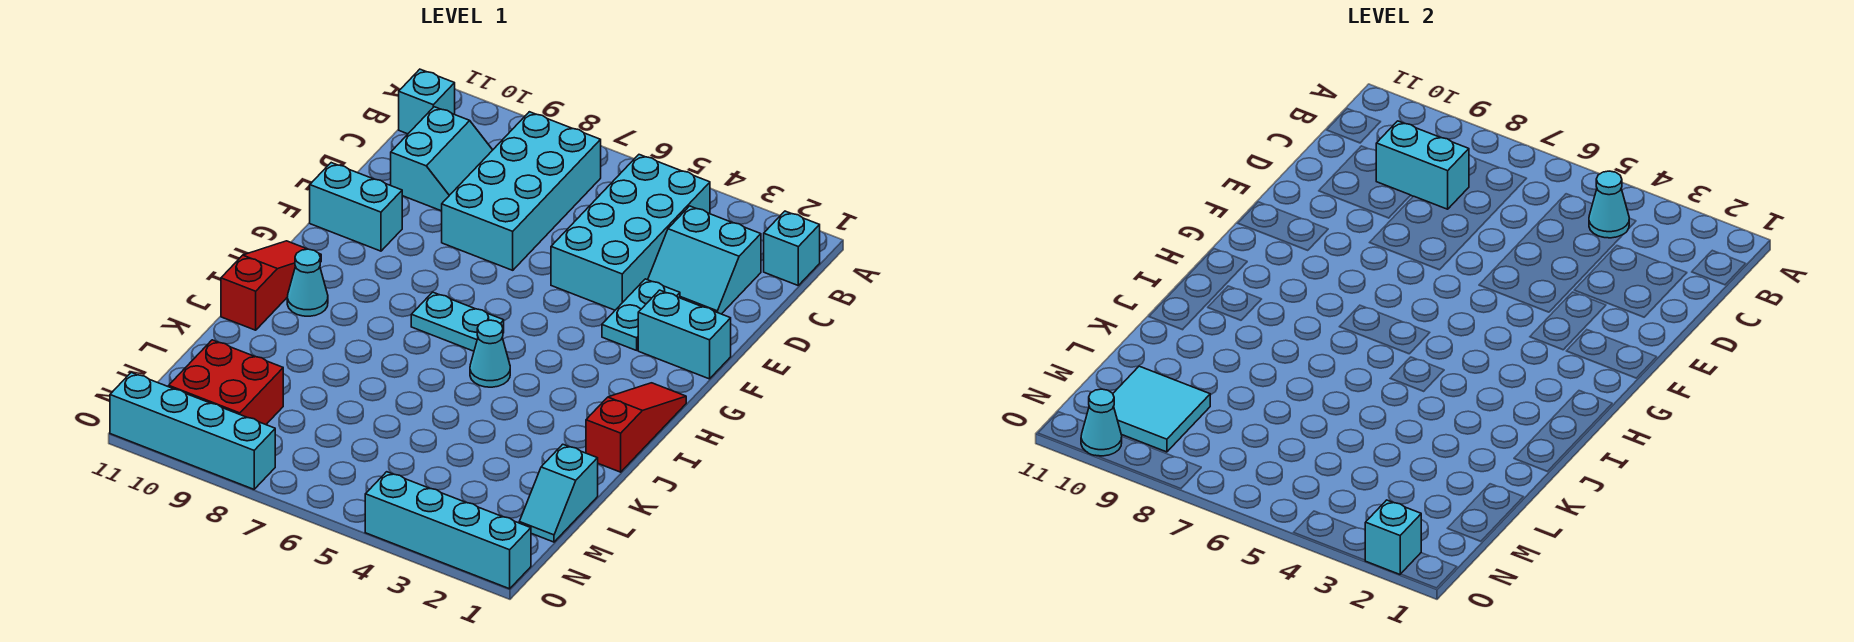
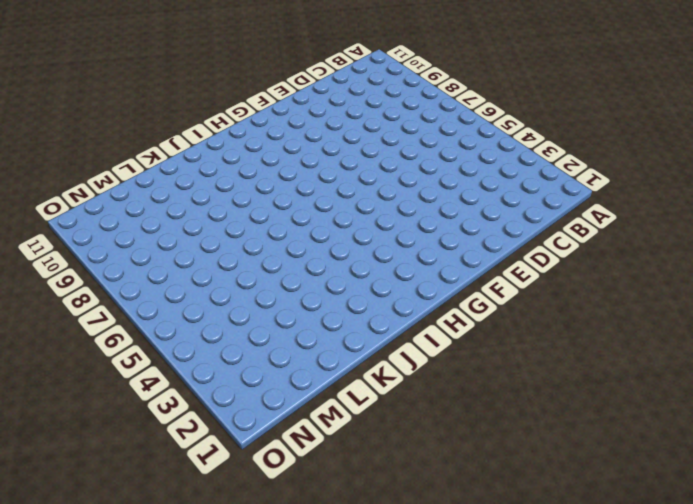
none -> cyan 1x1 brick [764,211,820,285]
none -> cyan 2x4 brick [551,155,710,310]
none -> cyan 2x4 brick [442,112,601,270]

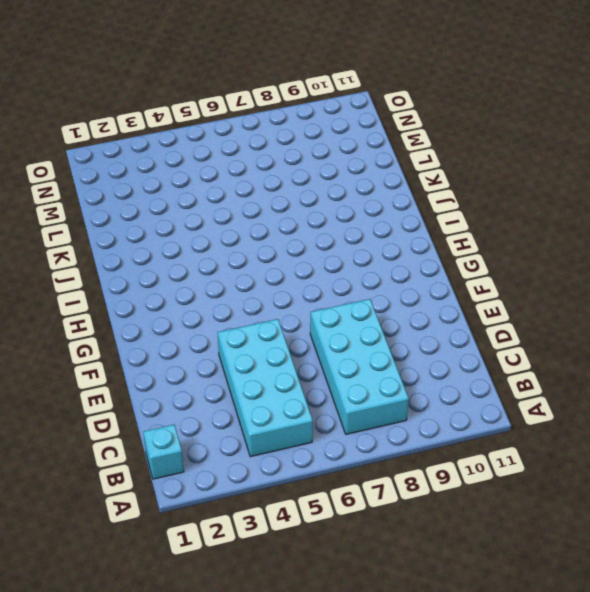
none -> cyan 1x1 brick [399,69,455,134]
none -> cyan 2x2 slope [648,206,761,314]
none -> cyan 2x2 slope [391,107,492,211]

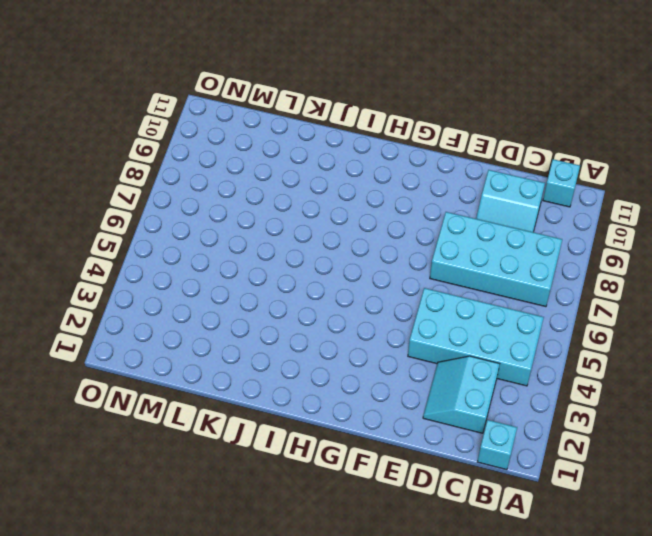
none -> cyan 1x2 plate [602,279,680,350]
none -> cyan 1x2 brick [638,290,731,379]
none -> cyan 1x2 brick [310,163,402,251]

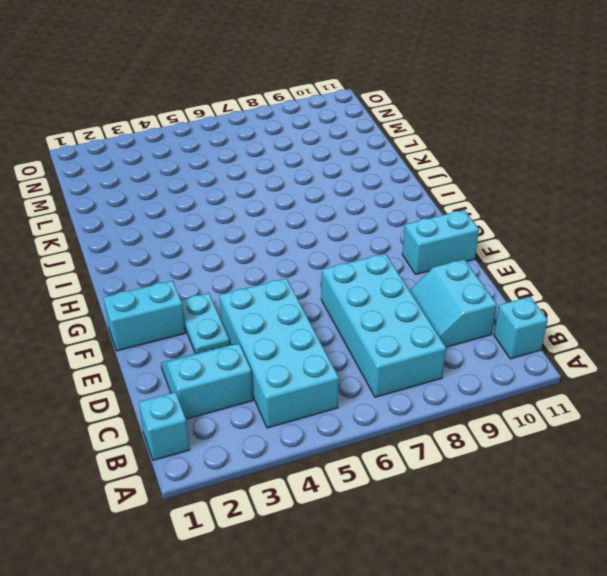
none -> red 1x3 slope [586,383,686,472]
none -> cyan 1x2 plate [411,292,504,351]
none -> red 1x3 slope [221,241,321,330]

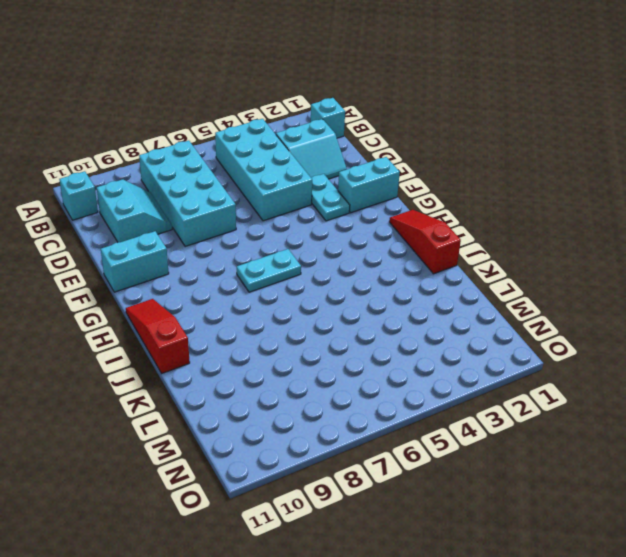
none -> cyan 1x1 cone [470,320,510,387]
none -> cyan 1x1 cone [287,249,328,316]
none -> cyan 1x2 slope [519,444,598,542]

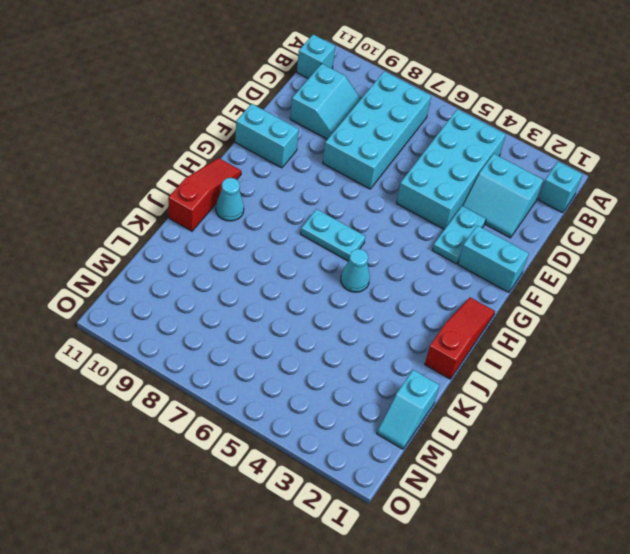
none -> red 2x2 brick [169,340,283,425]
none -> cyan 1x4 brick [365,472,531,589]
none -> cyan 1x4 brick [110,372,275,489]

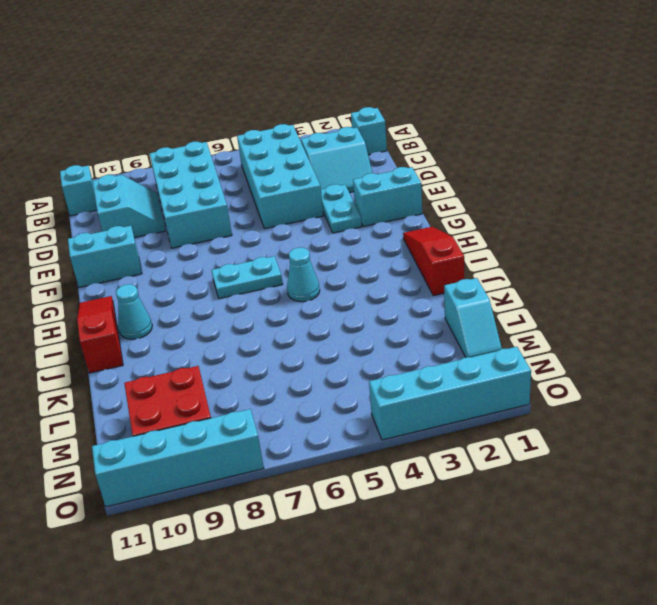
none -> cyan 1x1 cone [1589,171,1629,238]
none -> cyan 1x2 brick [1376,121,1469,209]
none -> cyan 2x2 tile [1113,366,1210,452]

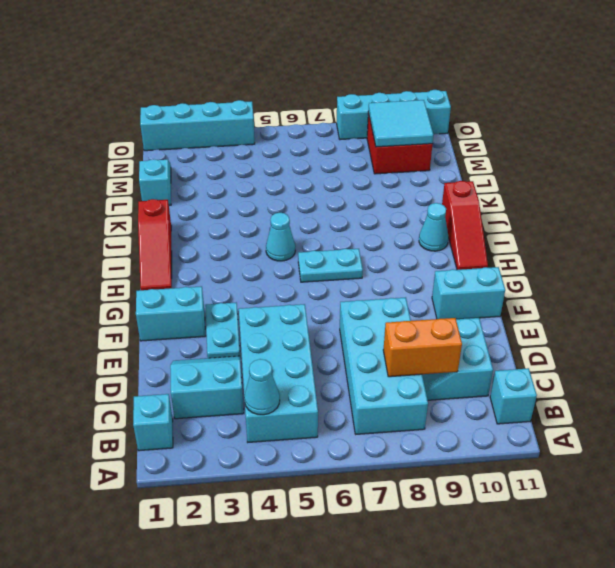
orange 1x2 brick [383,318,462,377] -> cyan 1x2 brick [1376,121,1469,209]
none -> cyan 1x1 brick [1365,500,1421,574]
none -> cyan 1x1 cone [1081,389,1122,456]

